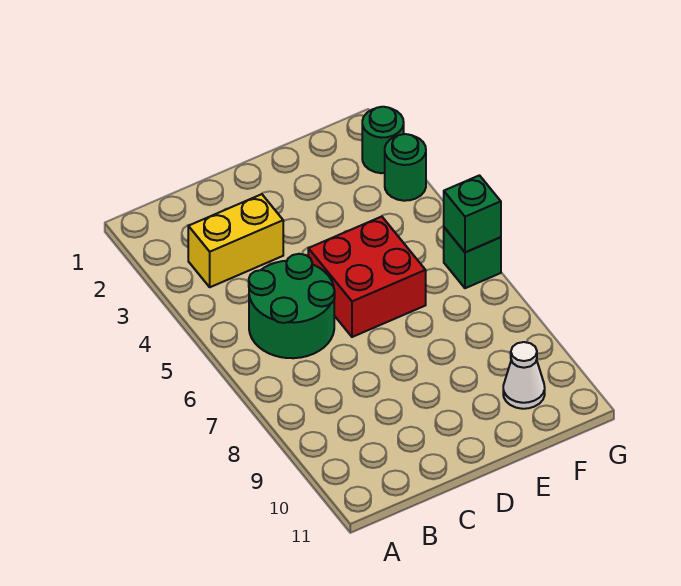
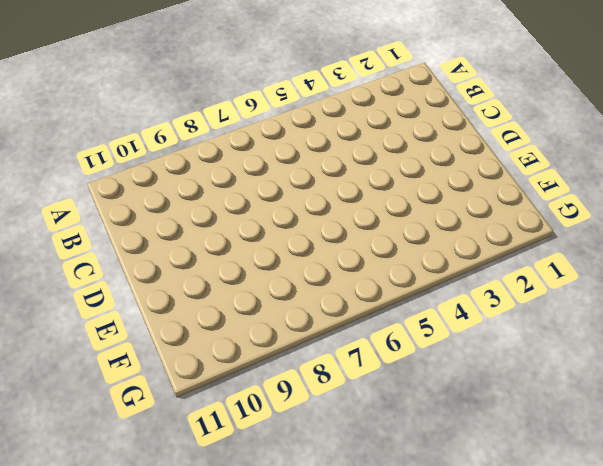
none -> yellow 1x2 brick [188,194,283,287]
none -> green 2x2 round brick [249,254,335,358]

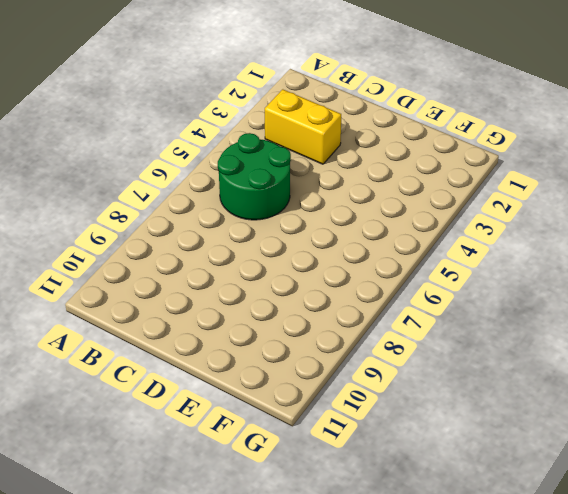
none -> red 2x2 brick [308,216,426,337]
none -> white 1x1 cone [503,342,545,409]

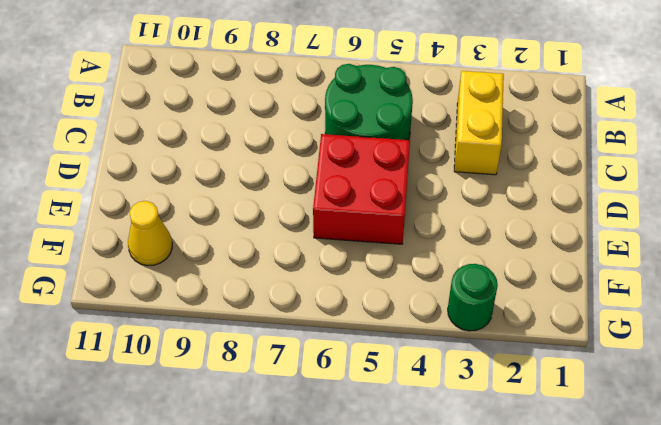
yellow 1x1 cone [128,201,172,266] -> white 1x1 cone [503,342,545,409]
none -> green 1x1 round brick [362,107,404,173]
none -> green 1x1 brick [444,227,501,288]

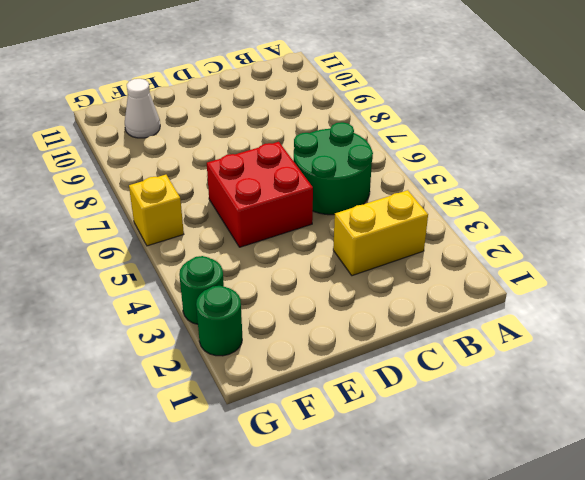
yellow 1x1 brick [129,175,184,246] -> green 1x1 brick [444,227,501,288]
none -> green 1x1 brick [444,175,501,252]

